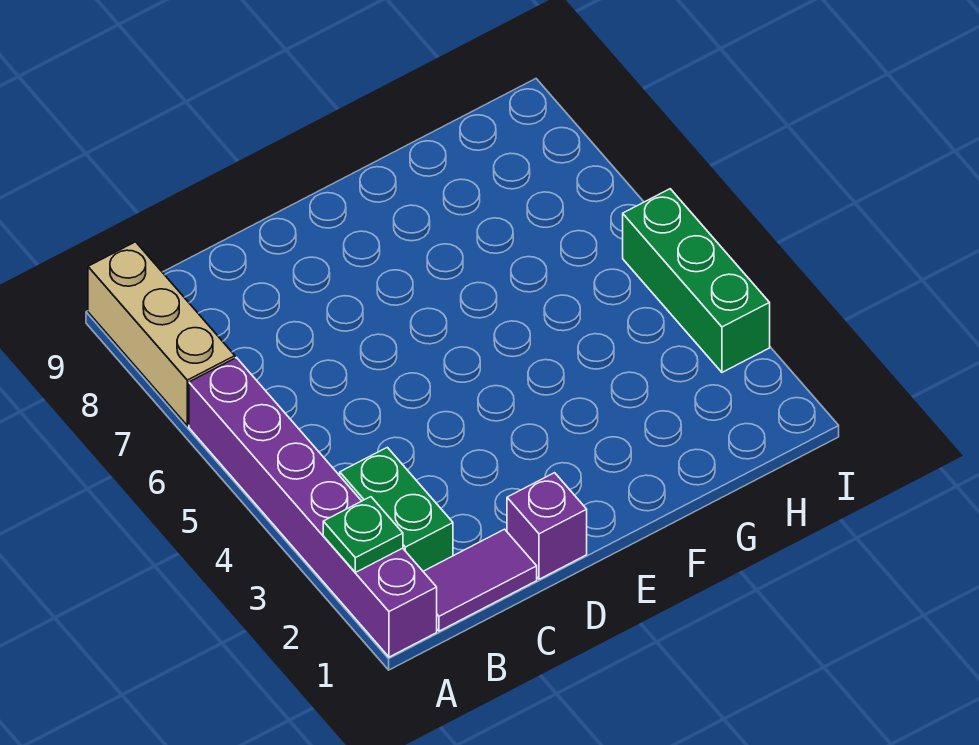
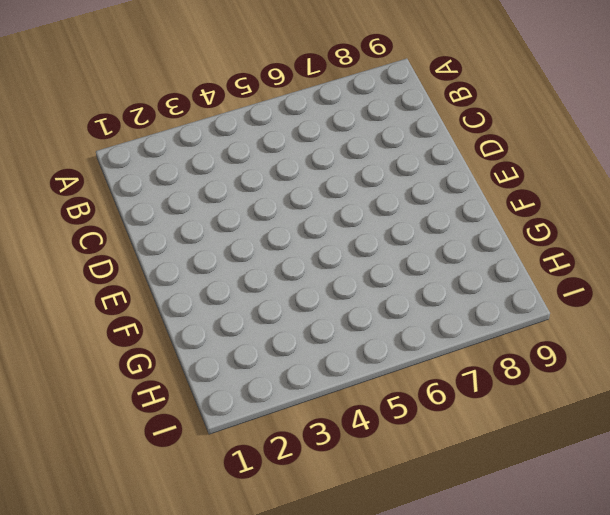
none -> purple 1x6 brick [189,358,437,657]
none -> tan 1x3 brick [88,242,235,426]

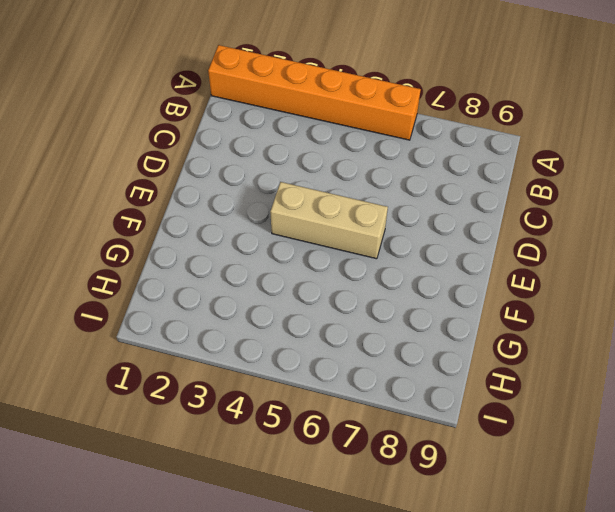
orange 1x6 brick [208,45,421,140] -> purple 1x6 brick [189,358,437,657]
tan 1x3 brick [270,182,388,259] -> tan 1x3 brick moved to [88,242,235,426]
none -> purple 1x2 tile [423,529,537,631]
none -> green 1x2 brick [340,447,453,571]

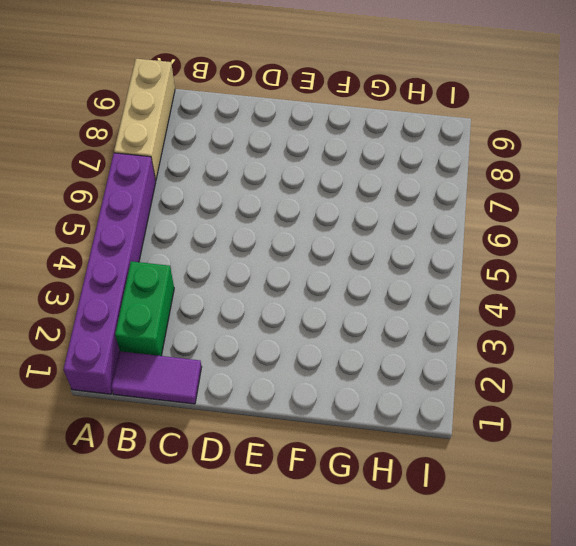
none -> purple 1x1 brick [507,473,587,579]
none -> green 1x3 brick [623,189,770,372]

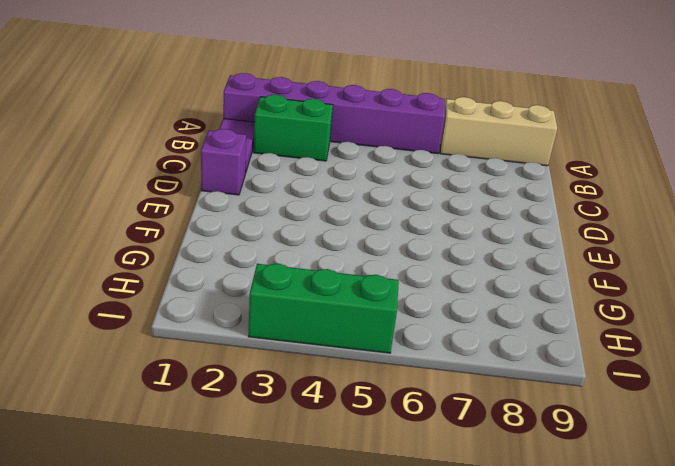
none -> green 1x1 plate [323,497,403,572]

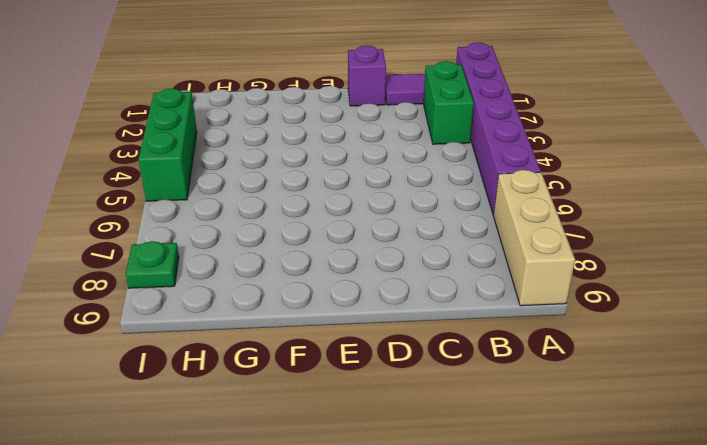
green 1x1 plate [126,241,179,288] -> green 1x1 plate moved to [323,497,403,572]

